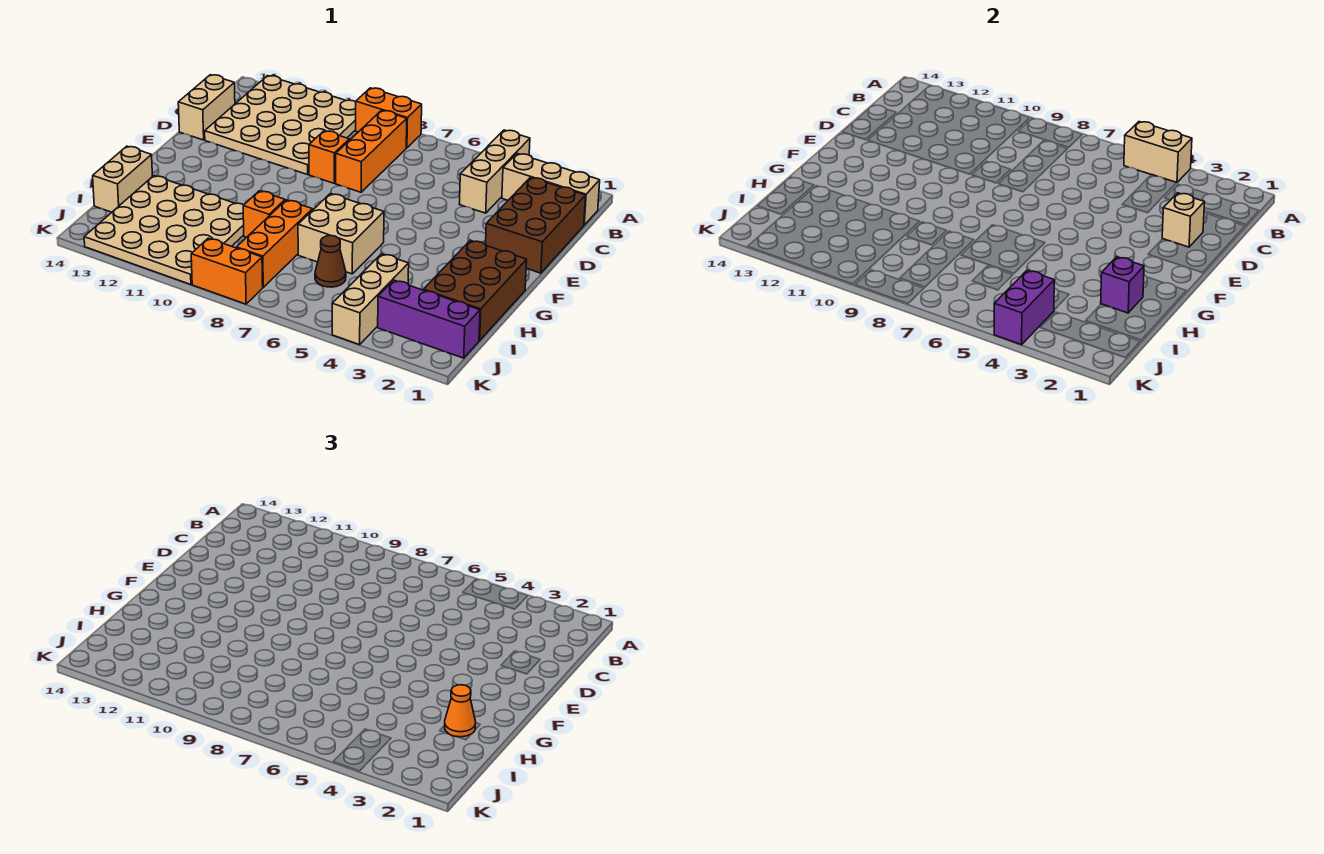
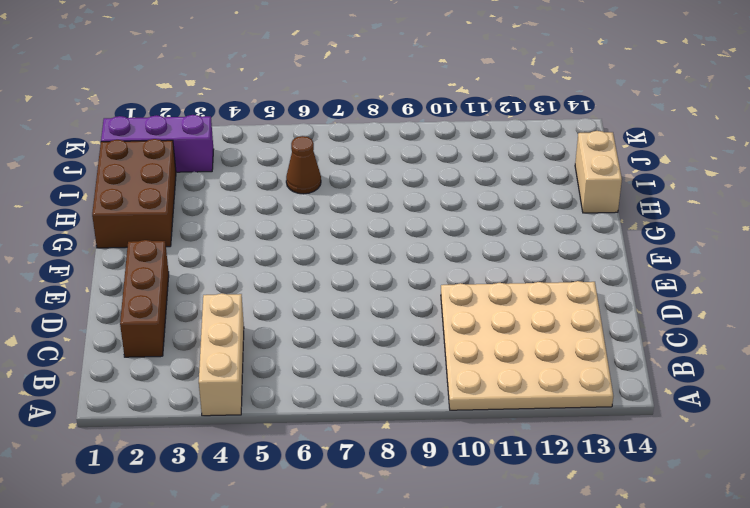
brown 1x3 brick [120,240,169,357] -> brown 2x3 brick [486,177,585,273]
none -> orange 1x2 brick [356,88,422,148]
none -> tan 1x3 brick [502,154,600,225]
none -> orange 1x3 brick [336,110,407,192]

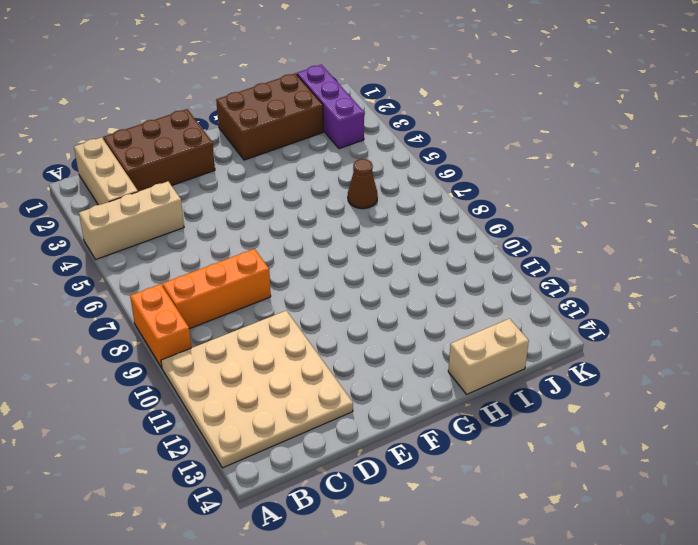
none -> tan 1x2 brick [178,75,235,140]
none -> orange 1x1 brick [309,131,349,183]
none -> tan 2x2 brick [298,194,384,274]

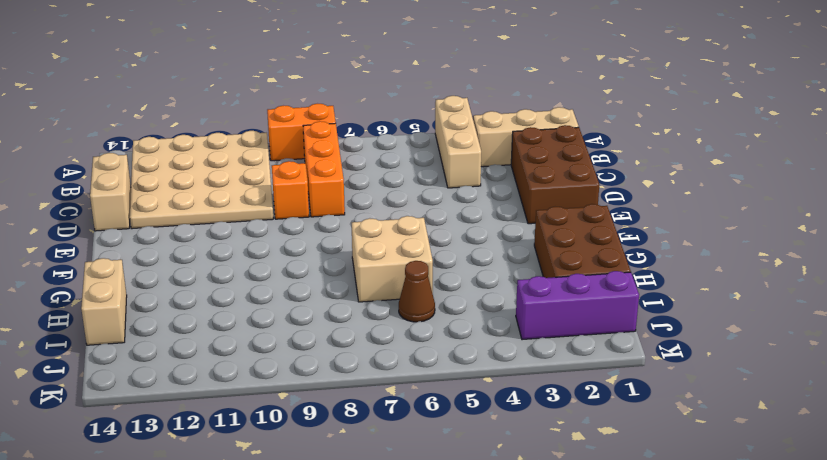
none -> orange 1x3 brick [236,200,312,287]
none -> orange 1x1 brick [243,191,285,238]
none -> tan 4x4 plate [84,176,244,284]

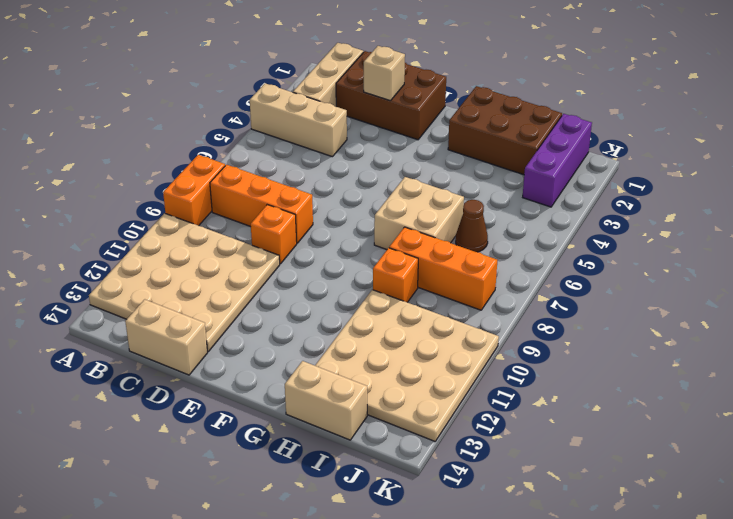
none -> tan 1x3 brick [332,254,409,345]
none -> orange 1x2 brick [191,238,263,304]
none -> tan 1x2 brick [1124,122,1192,183]

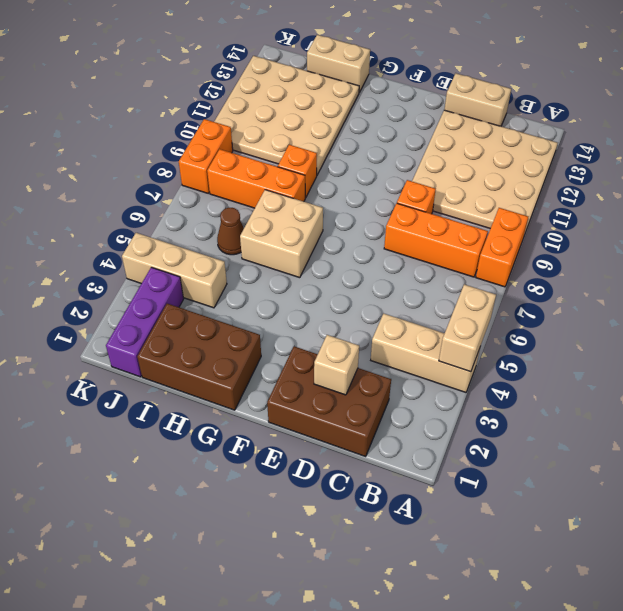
none -> tan 1x3 brick [502,154,600,225]
none -> purple 1x1 brick [1101,257,1144,313]
none -> purple 1x2 brick [994,270,1054,345]

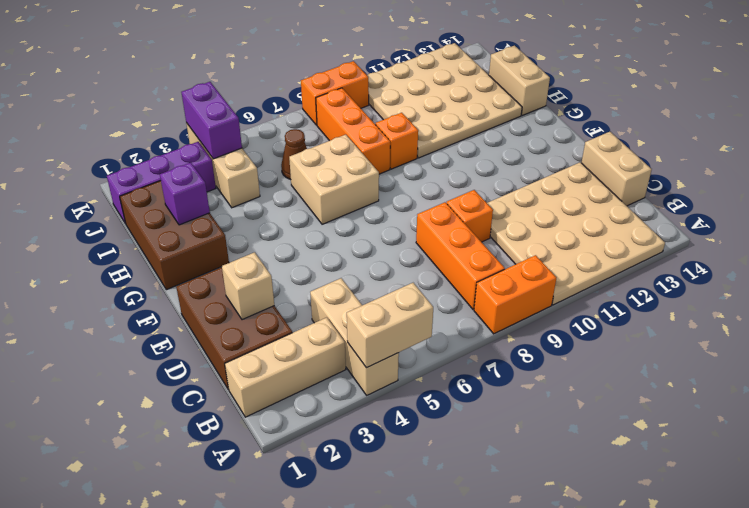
none -> orange 1x1 cone [444,685,476,737]

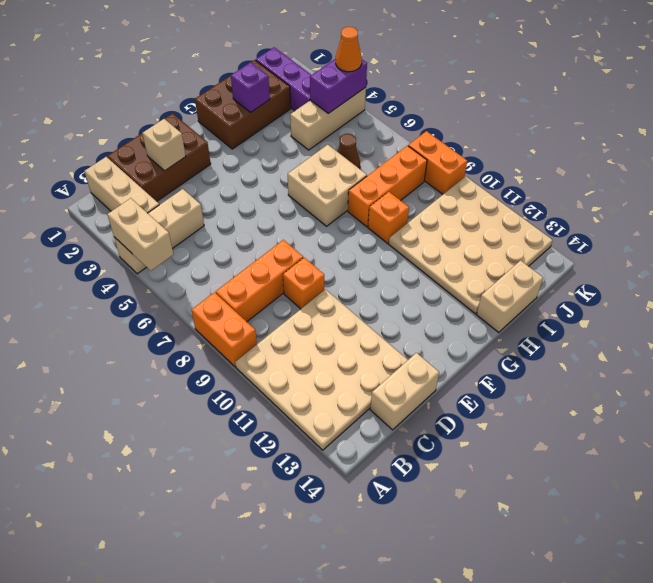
orange 1x1 cone [336,27,362,72] -> orange 1x1 cone moved to [444,685,476,737]

